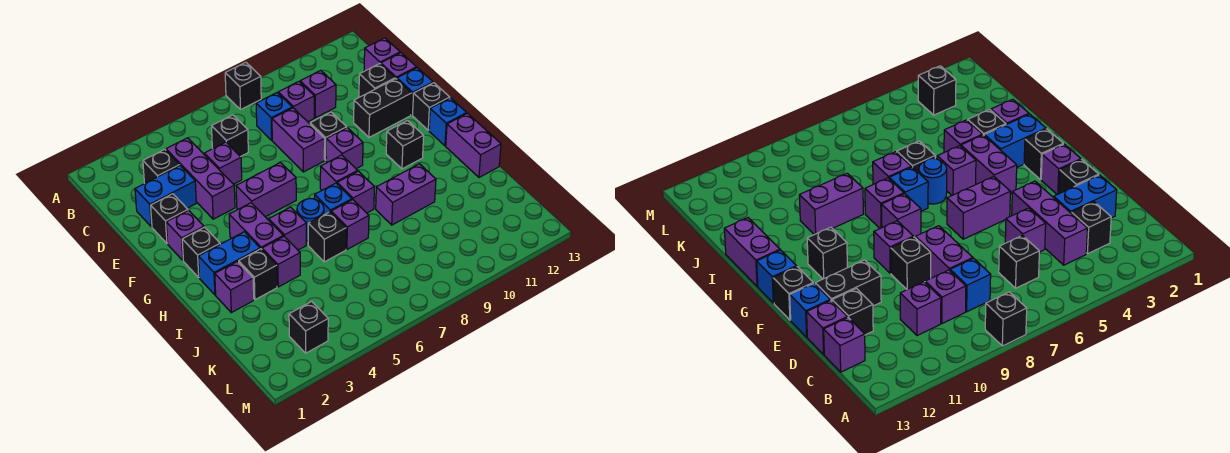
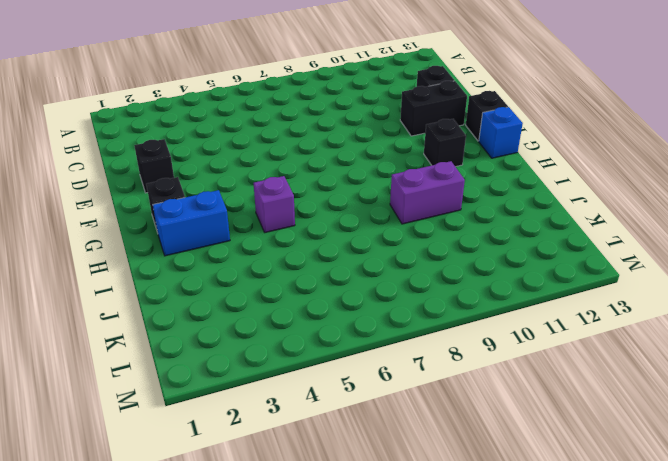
none -> black 1x1 brick [225,62,261,110]
none -> black 1x1 brick [143,149,180,183]
none -> purple 1x3 brick [166,138,235,219]
none -> black 1x1 brick [212,115,248,157]

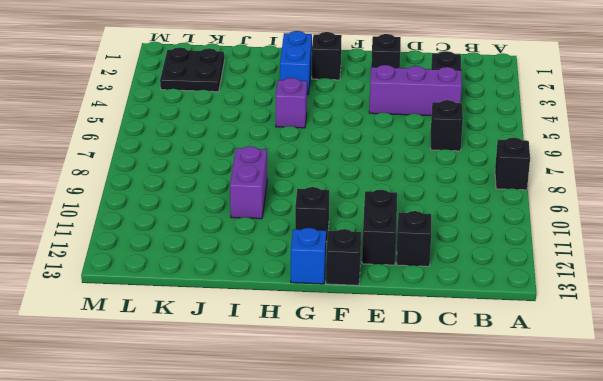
black 2x2 plate [160,47,224,92] -> black 1x1 brick [289,301,328,353]
none -> blue 1x1 brick [256,93,292,140]
none -> purple 1x1 brick [278,82,314,122]
none -> purple 1x1 brick [300,70,336,118]
none -> purple 1x1 brick [364,38,400,71]

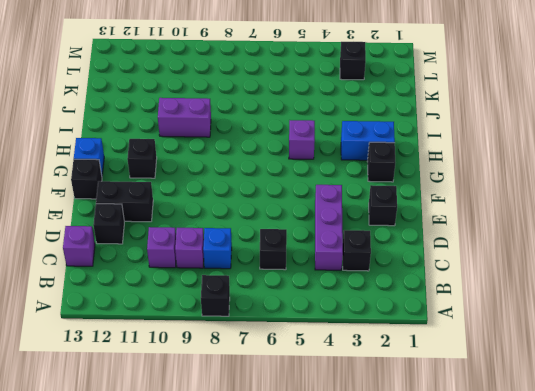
none -> blue 1x2 brick [135,166,196,227]
none -> purple 1x1 brick [204,142,242,184]
none -> purple 1x2 brick [272,108,325,172]
none -> purple 1x1 brick [381,53,416,79]

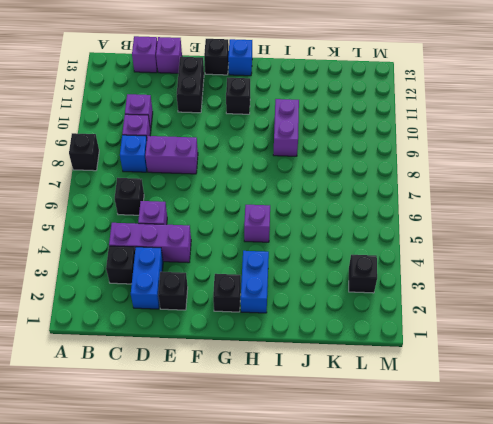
none -> black 1x1 brick [359,64,395,97]
none -> black 1x1 brick [310,112,347,160]
none -> blue 1x1 brick [397,68,433,115]
none -> purple 1x1 brick [166,210,204,260]

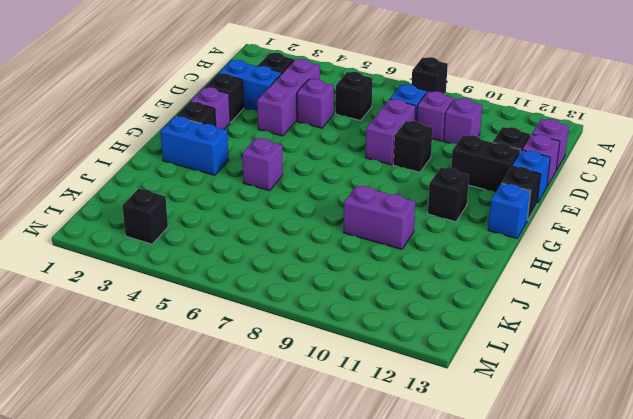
none -> purple 1x2 brick [236,163,296,217]
none -> purple 1x1 brick [326,128,363,169]
none -> purple 1x2 brick [229,203,283,249]
none -> purple 1x1 brick [320,155,358,190]

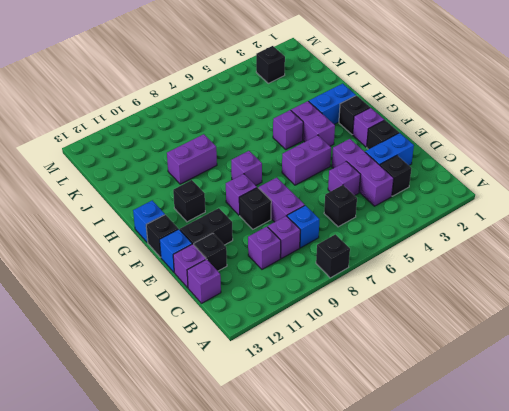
none -> blue 1x1 round brick [297,198,324,241]
none -> blue 1x1 brick [315,183,352,215]
none -> purple 1x1 brick [337,171,374,213]
none -> purple 1x2 brick [446,113,501,177]

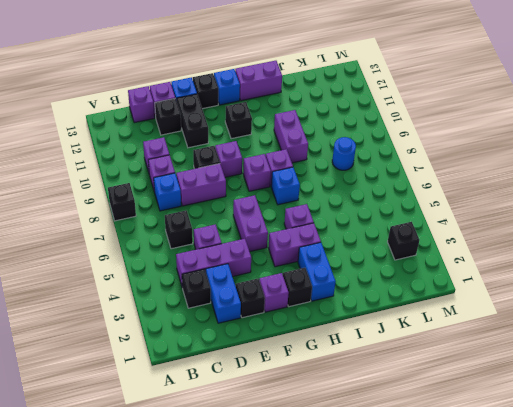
blue 1x1 round brick [332,137,356,170] -> blue 1x1 round brick moved to [297,198,324,241]
none -> purple 1x1 brick [215,261,254,313]
none -> black 1x1 brick [239,249,277,300]
none -> purple 1x1 brick [262,236,300,287]
none -> black 1x1 brick [308,212,346,262]

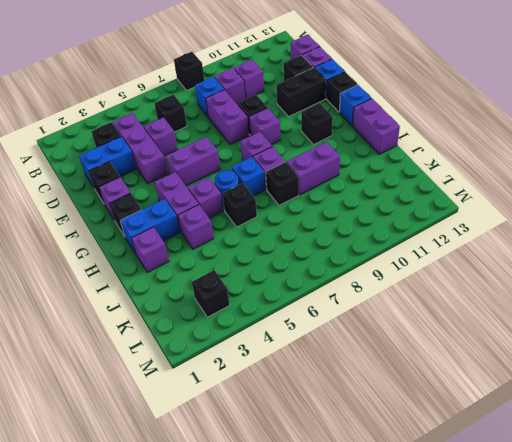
black 1x1 brick [266,162,299,205] -> black 1x1 brick moved to [239,249,277,300]
none -> purple 1x1 brick [331,200,369,249]

